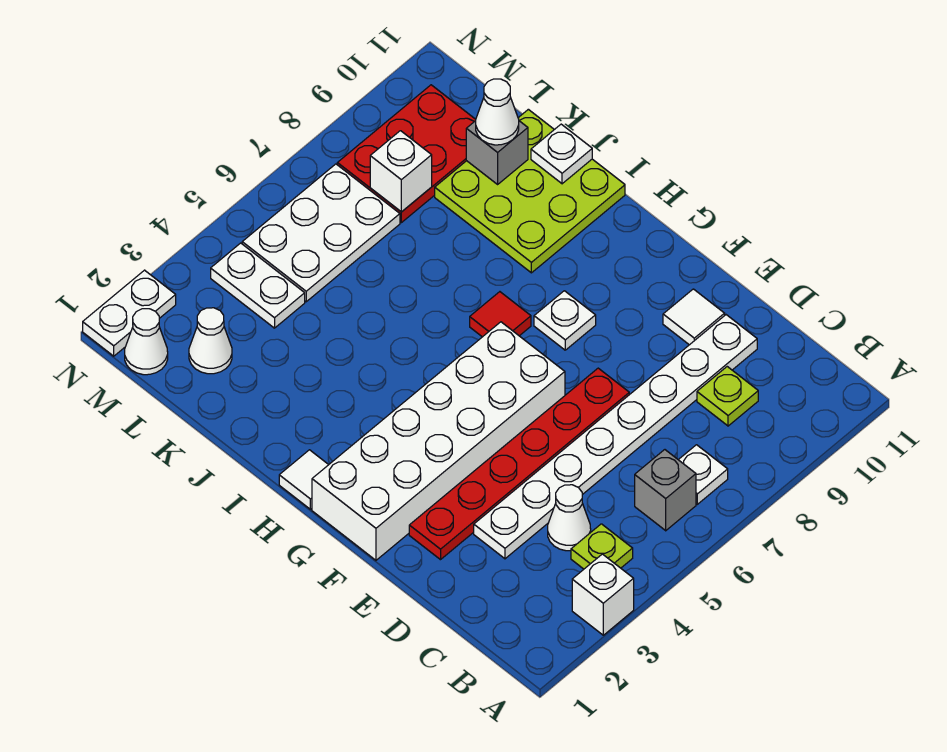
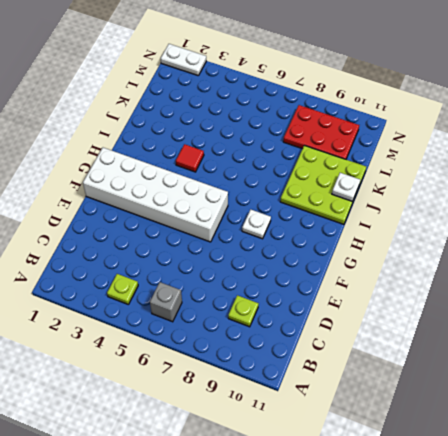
red 1x1 tile [176,144,204,172] -> red 1x1 tile moved to [470,292,531,337]
none -> white 1x1 brick [572,554,634,635]
none -> white 1x1 plate [679,445,728,504]
none -> white 1x1 cone [548,485,591,551]

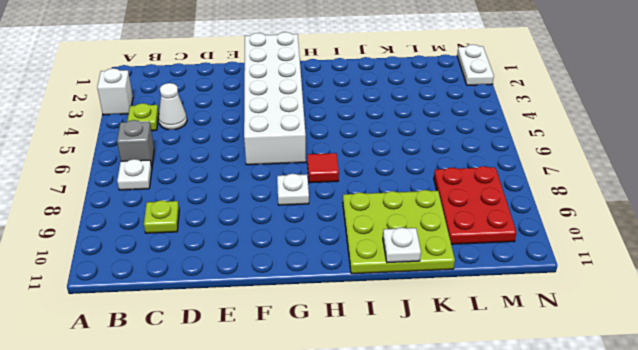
none -> white 1x8 plate [474,315,757,559]
none -> red 1x6 plate [409,368,629,560]
none -> white 1x1 tile [663,289,725,345]

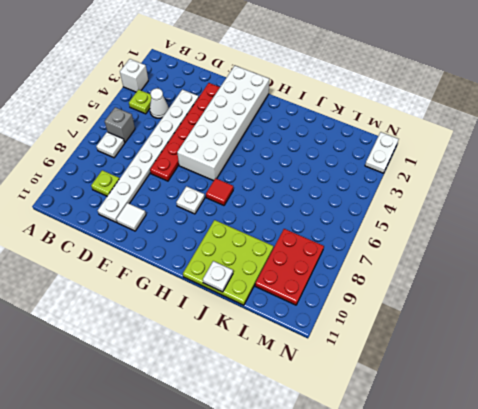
none -> white 1x1 tile [279,450,328,509]
none -> white 1x1 cone [189,308,232,374]
none -> white 1x2 plate [211,243,305,328]

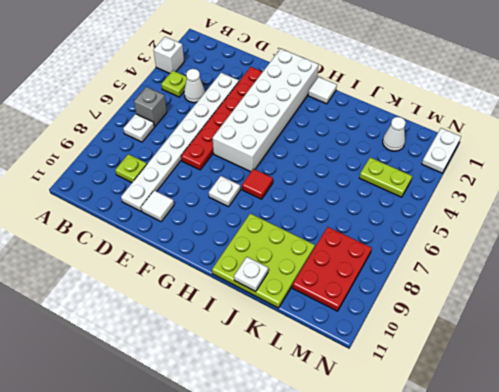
lime 1x2 plate [359,157,412,197] -> white 1x2 plate [211,243,305,328]
none -> white 2x3 plate [242,164,400,302]
none -> white 1x1 cone [125,309,168,375]
none -> grey 1x1 brick [466,121,528,184]

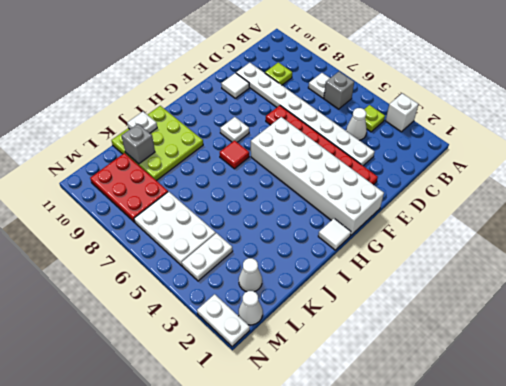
none -> white 1x1 brick [370,131,432,212]
none -> white 1x1 cone [476,79,519,145]

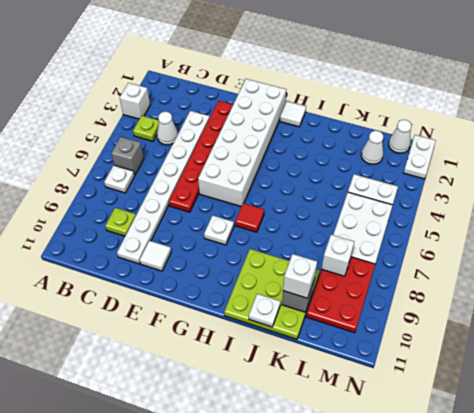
white 1x1 brick [283,254,317,298] -> white 1x1 cone [476,79,519,145]

